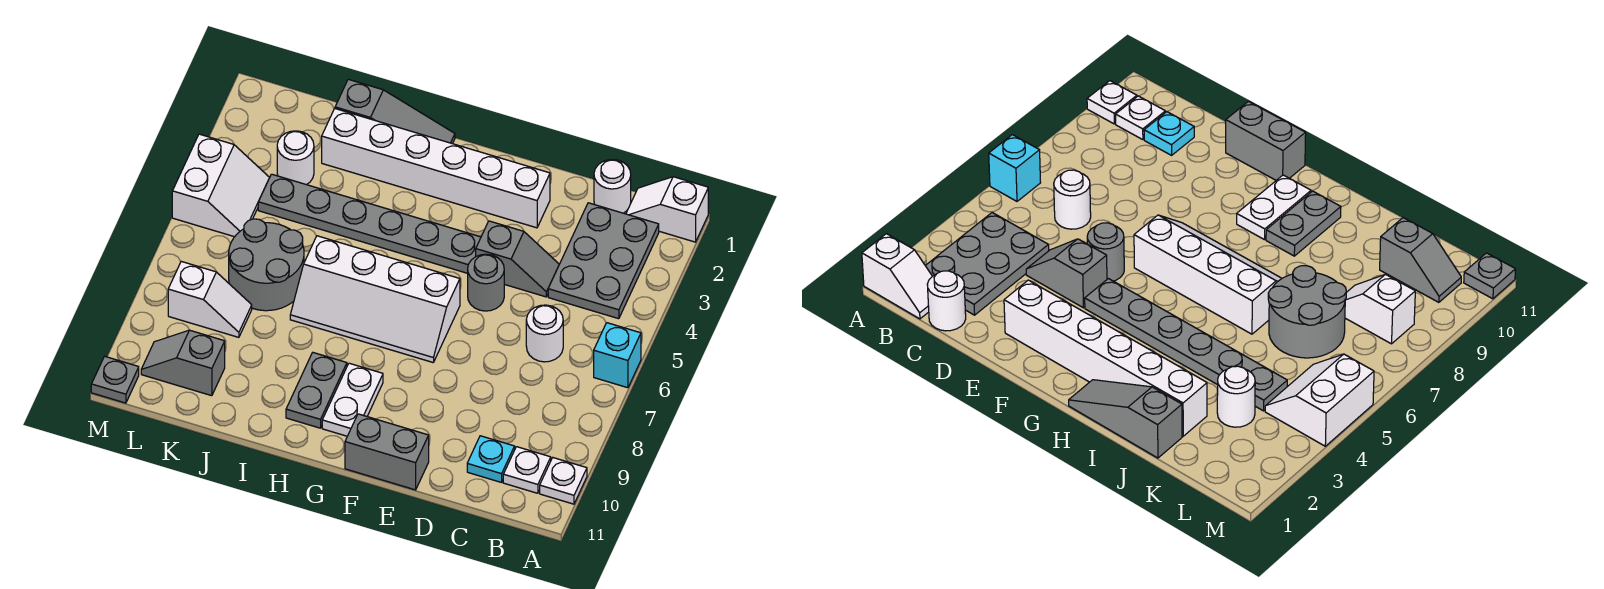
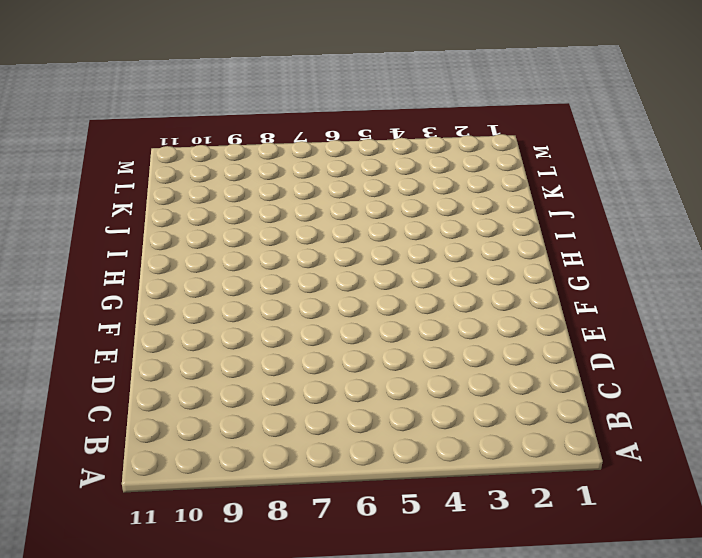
none -> white 1x2 slope [626,177,708,242]
none -> cyan 1x1 brick [594,323,641,388]
none -> white 1x1 plate [540,458,587,504]

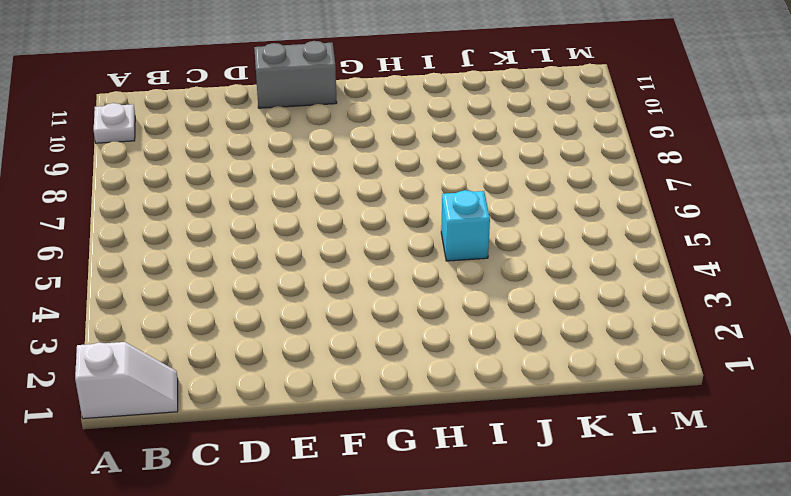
cyan 1x1 brick [441,190,490,261] -> cyan 1x1 brick moved to [594,323,641,388]
none -> grey 2x3 plate [548,203,659,319]
none -> white 1x1 plate [503,447,551,493]
none -> white 1x1 round brick [594,160,631,213]

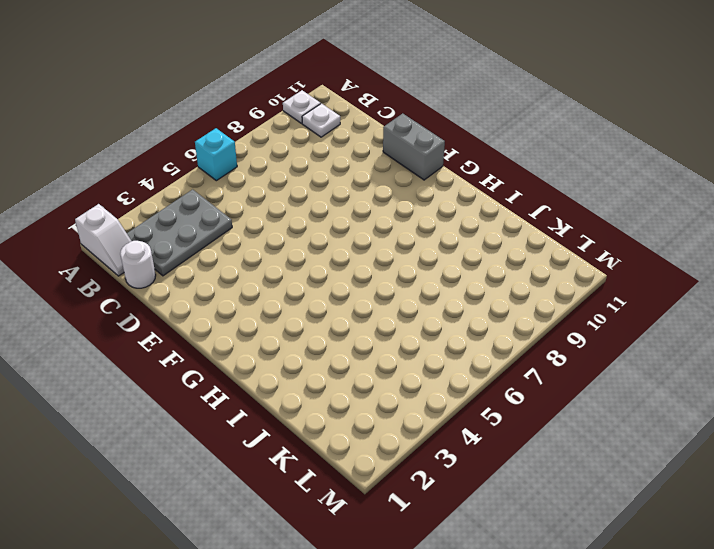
none -> white 1x1 round brick [526,305,563,362]
none -> cyan 1x1 plate [467,436,515,482]
none -> grey 1x2 slope [476,221,559,297]

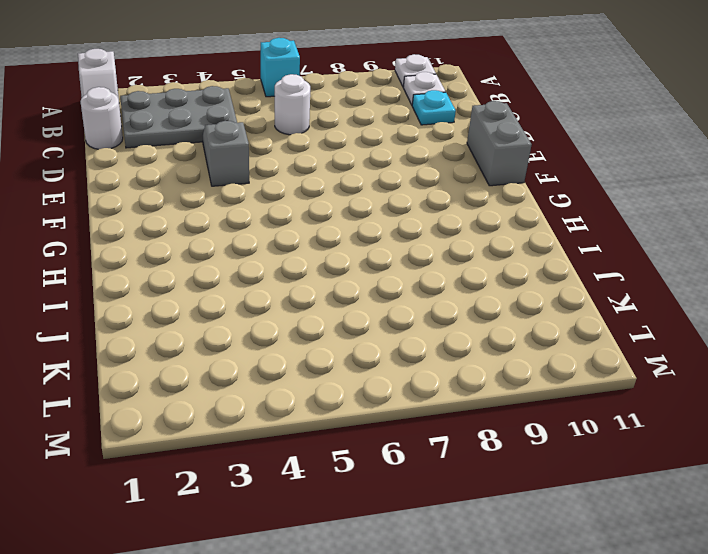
none -> white 1x6 brick [322,109,550,228]
none -> grey 1x1 round brick [468,254,504,311]
none -> grey 1x6 plate [258,174,481,273]

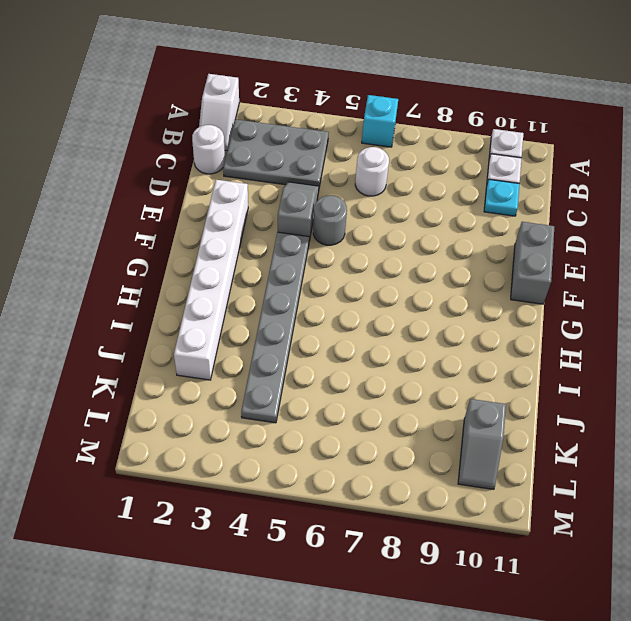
none -> white 2x4 slope [290,236,460,362]
none -> white 1x2 plate [322,363,383,436]
none -> grey 1x3 slope [335,79,455,144]

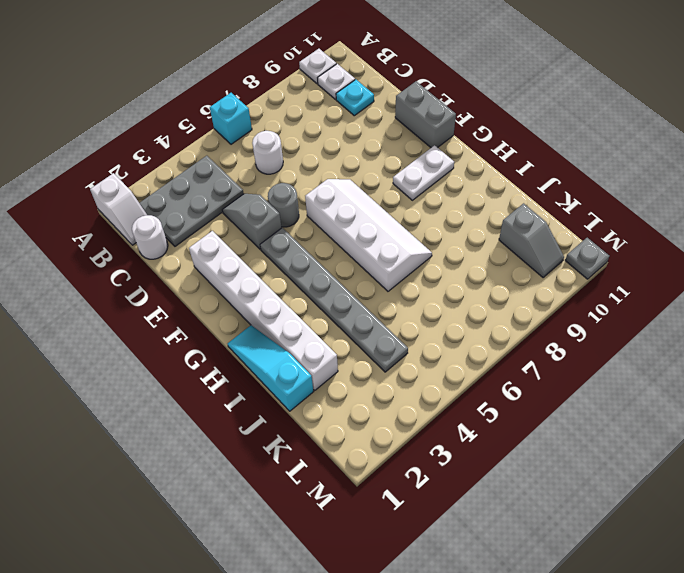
cyan 1x3 slope [228,325,313,411] -> grey 1x3 slope [335,79,455,144]
none -> grey 1x2 plate [286,353,347,428]
none -> grey 2x2 round brick [229,219,304,311]
none -> white 1x1 round brick [277,131,314,185]

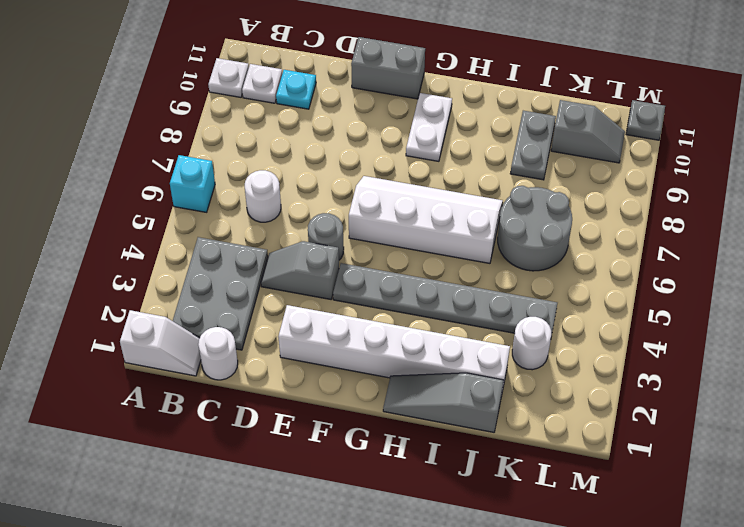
grey 1x2 plate [510,111,556,180] -> grey 1x2 plate moved to [286,353,347,428]
none -> white 1x2 slope [168,261,252,337]
none -> white 2x2 slope [172,134,270,237]

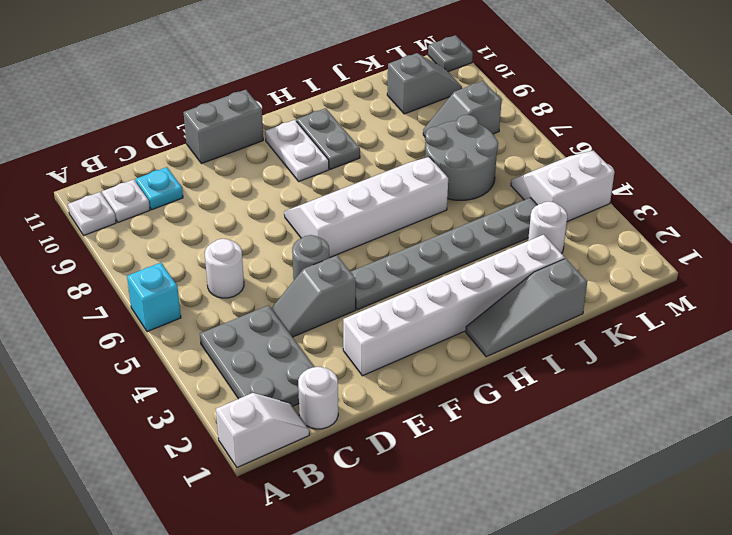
grey 1x2 slope [423,81,502,136] -> white 1x2 slope [168,261,252,337]
white 2x2 slope [511,150,614,222] -> white 2x2 slope turned to [172,134,270,237]

